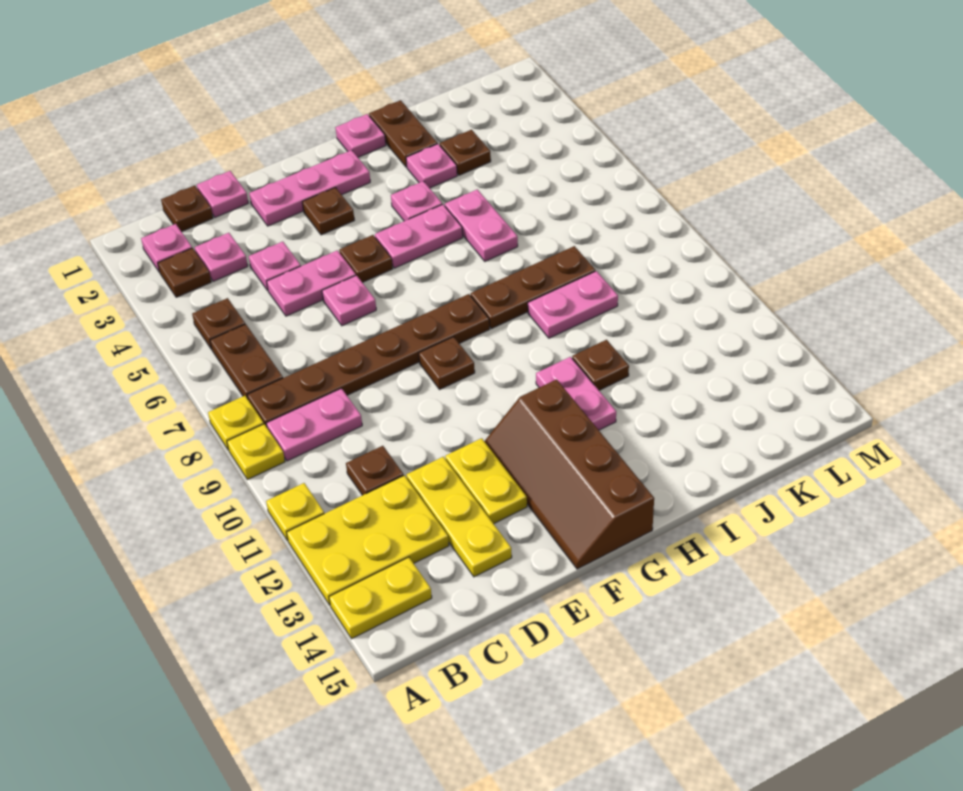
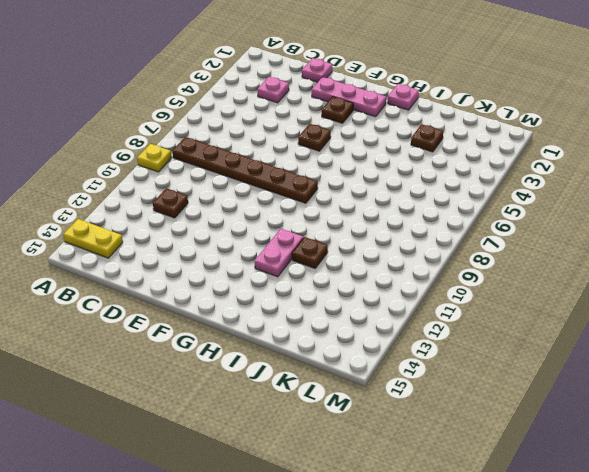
none -> yellow 1x1 plate [208,396,264,450]
none -> yellow 1x1 plate [266,483,324,541]
none -> yellow 2x3 plate [287,475,449,605]
none -> pink 1x1 plate [141,224,192,272]

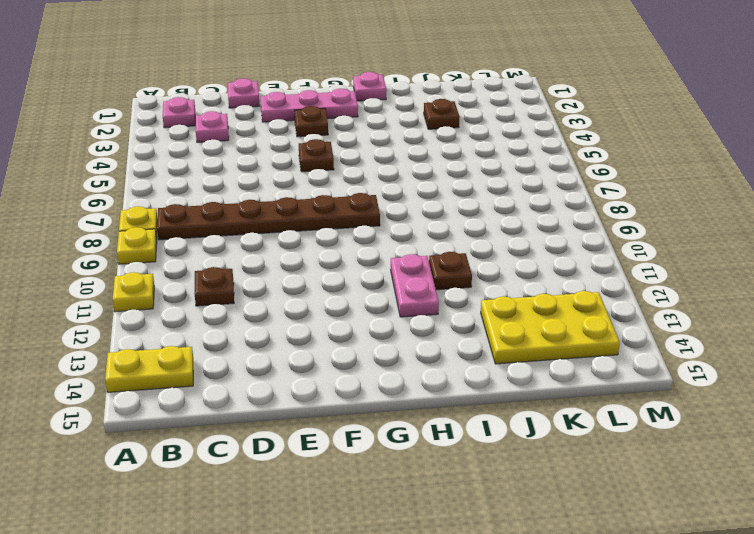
yellow 2x3 plate [481,291,620,364] -> yellow 2x3 plate moved to [287,475,449,605]
none -> brown 1x1 plate [158,248,211,297]
none -> brown 1x1 plate [192,298,245,349]
none -> brown 1x2 plate [210,324,283,399]
none -> pink 1x2 plate [266,388,362,461]

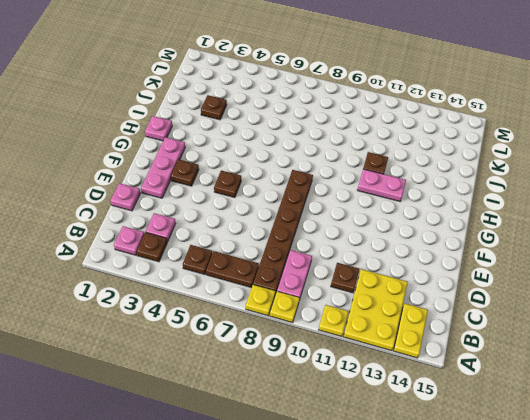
none -> brown 1x1 plate [161,185,213,232]
none -> pink 1x1 plate [249,242,301,290]
none -> pink 1x2 plate [267,250,356,316]
none -> yellow 1x3 plate [406,457,512,577]

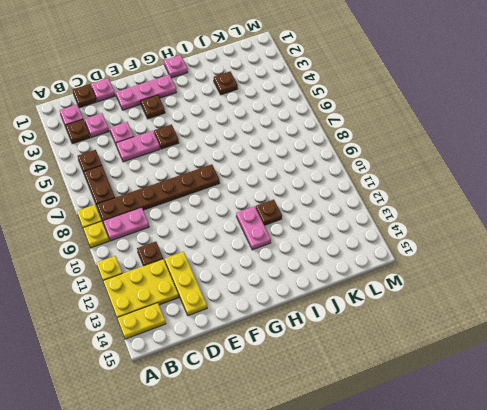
none -> pink 1x1 plate [322,275,376,326]
none -> yellow 1x2 plate [445,438,527,524]
none -> brown 1x1 plate [419,337,475,389]
none -> brown 2x4 slope [484,379,654,569]

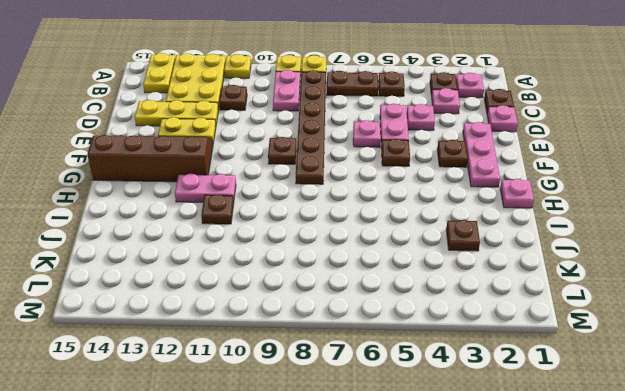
none -> pink 1x2 plate [375,204,463,268]
none -> pink 1x1 plate [391,181,442,221]
none -> brown 1x3 plate [471,246,595,329]
none -> brown 1x2 plate [369,100,437,167]

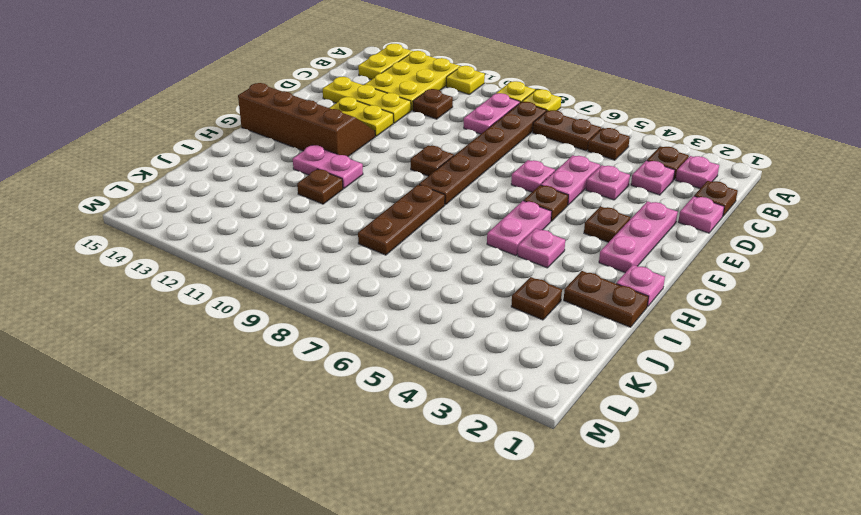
none -> pink 1x1 plate [406,144,457,188]
none -> pink 1x2 plate [445,189,518,261]
none -> pink 1x2 plate [528,271,618,338]

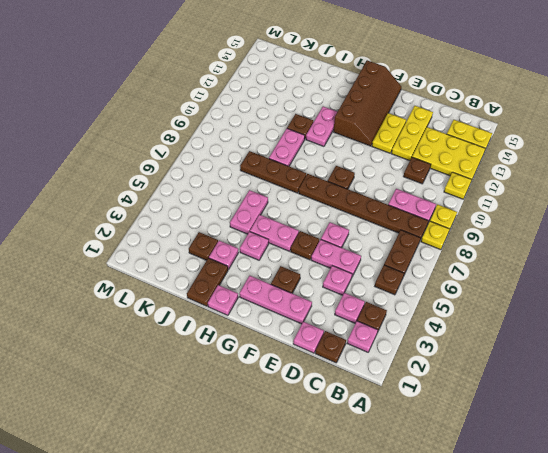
pink 1x2 plate [269,129,305,166] -> pink 1x2 plate turned to [528,271,618,338]

